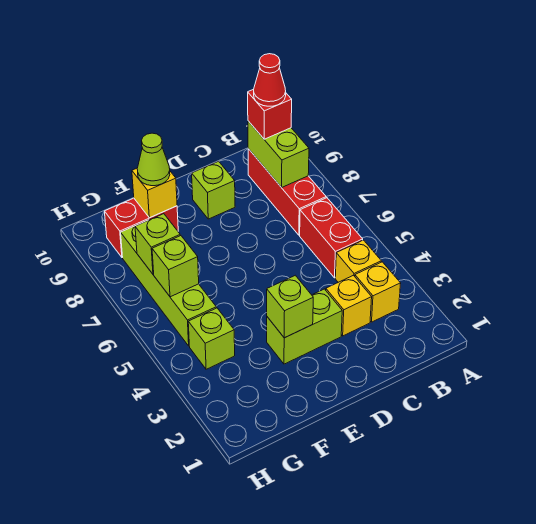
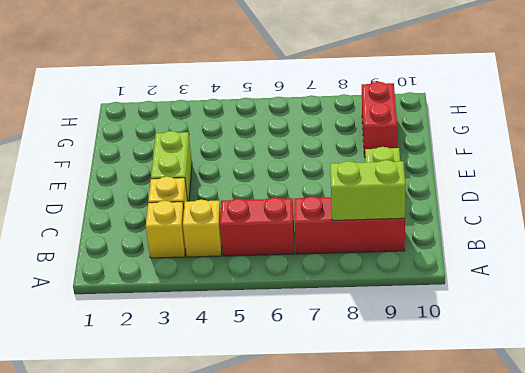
none -> lime 1x1 brick [188,308,235,369]
none -> lime 1x4 brick [121,221,216,346]
none -> lime 1x1 brick [267,275,313,338]

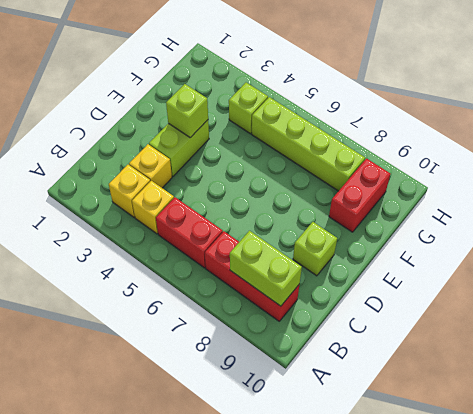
none -> yellow 1x1 brick [132,168,177,218]
none -> lime 1x1 brick [152,236,199,297]
none -> lime 1x1 brick [135,214,180,274]

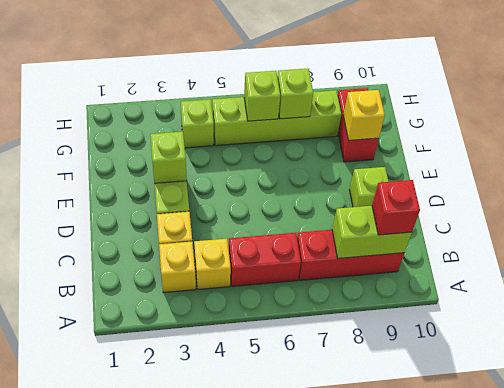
none -> lime 1x1 cone [137,133,170,186]
none -> red 1x1 cone [254,54,286,106]

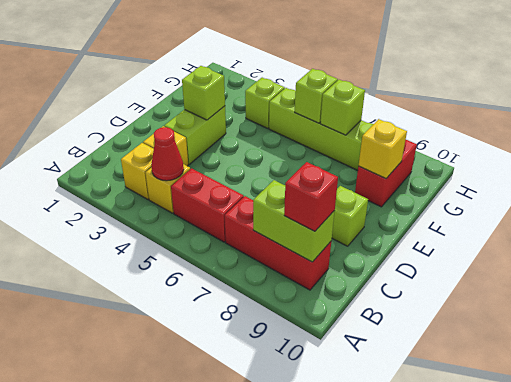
red 1x1 cone [151,127,184,181] -> red 1x1 cone moved to [254,54,286,106]
none -> lime 1x1 cone [137,133,170,186]

